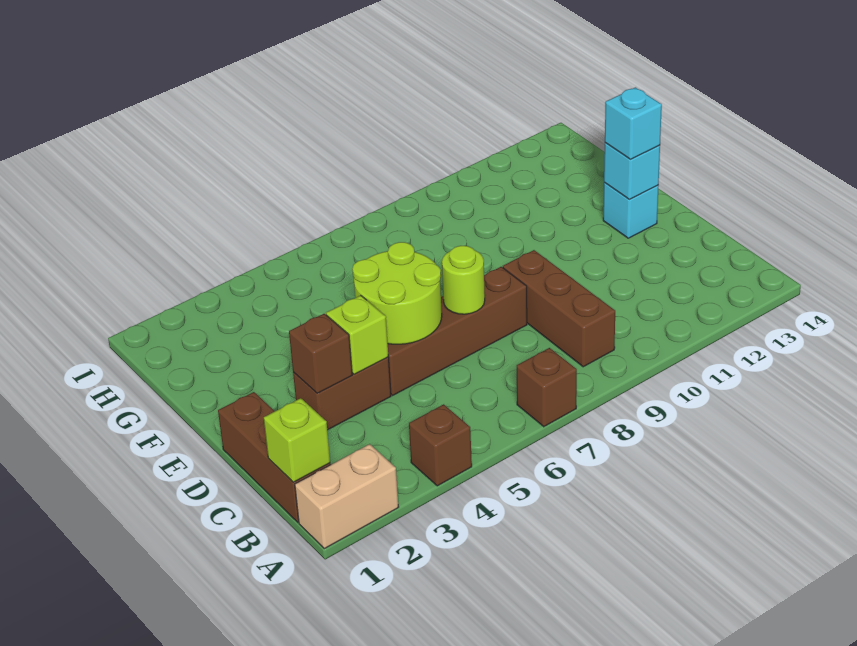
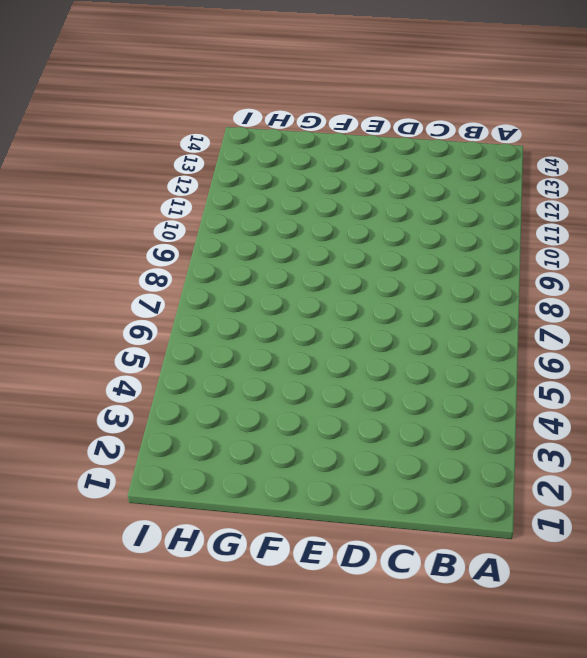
none -> tan 1x2 brick [295,444,398,549]
none -> brown 1x1 brick [409,404,472,486]
none -> brown 1x1 brick [517,348,577,427]

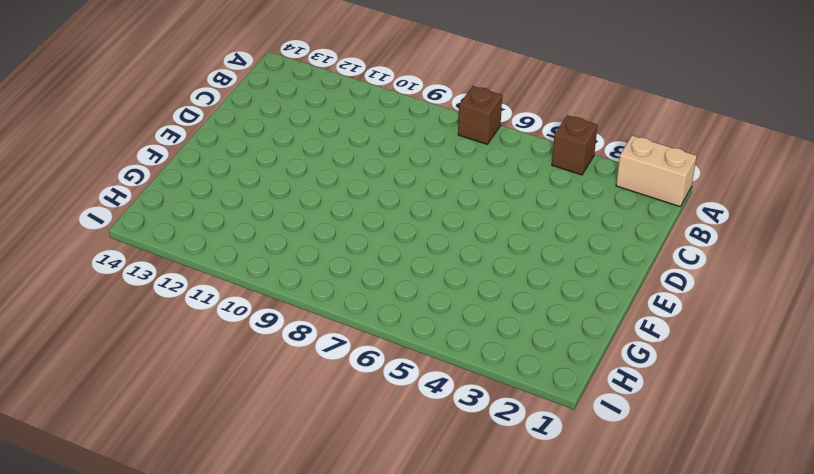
none -> brown 1x3 brick [218,392,331,522]
none -> brown 1x3 brick [503,250,615,367]
none -> brown 1x2 brick [293,357,391,430]

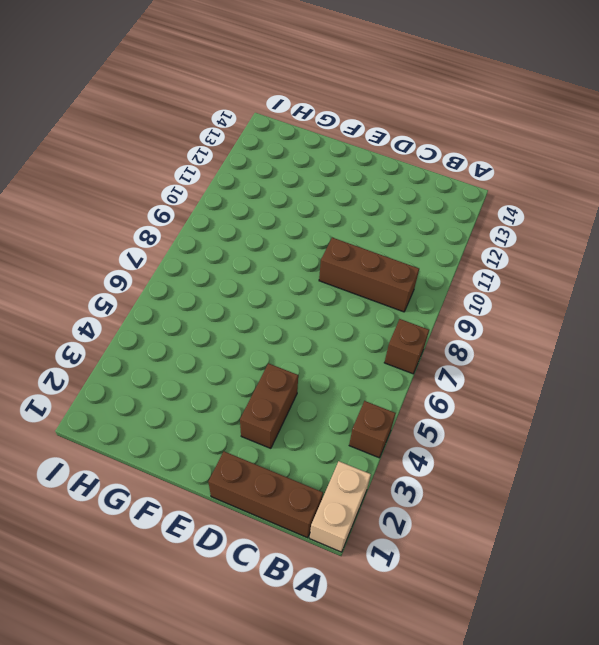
none -> brown 1x4 brick [388,267,527,395]
none -> cyan 1x1 brick [603,182,659,238]
none -> lime 1x1 brick [264,398,330,482]

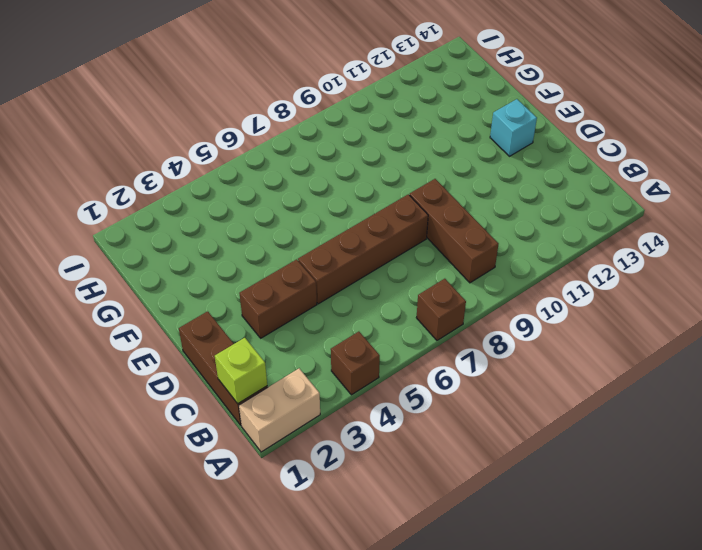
none -> brown 1x1 brick [289,314,352,393]
none -> lime 1x1 brick [326,295,388,374]
none -> lime 2x2 round brick [352,242,442,344]

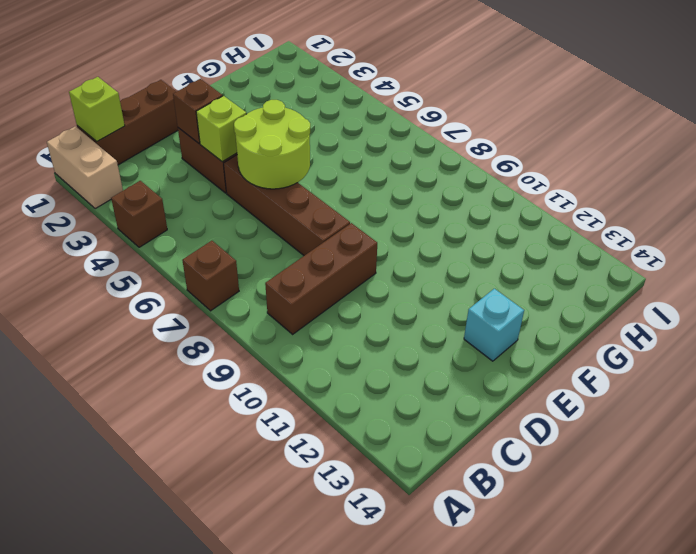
none -> lime 1x1 round brick [442,246,485,314]
none -> cyan 1x1 brick [604,143,660,199]
none -> cyan 1x1 brick [605,87,662,159]

